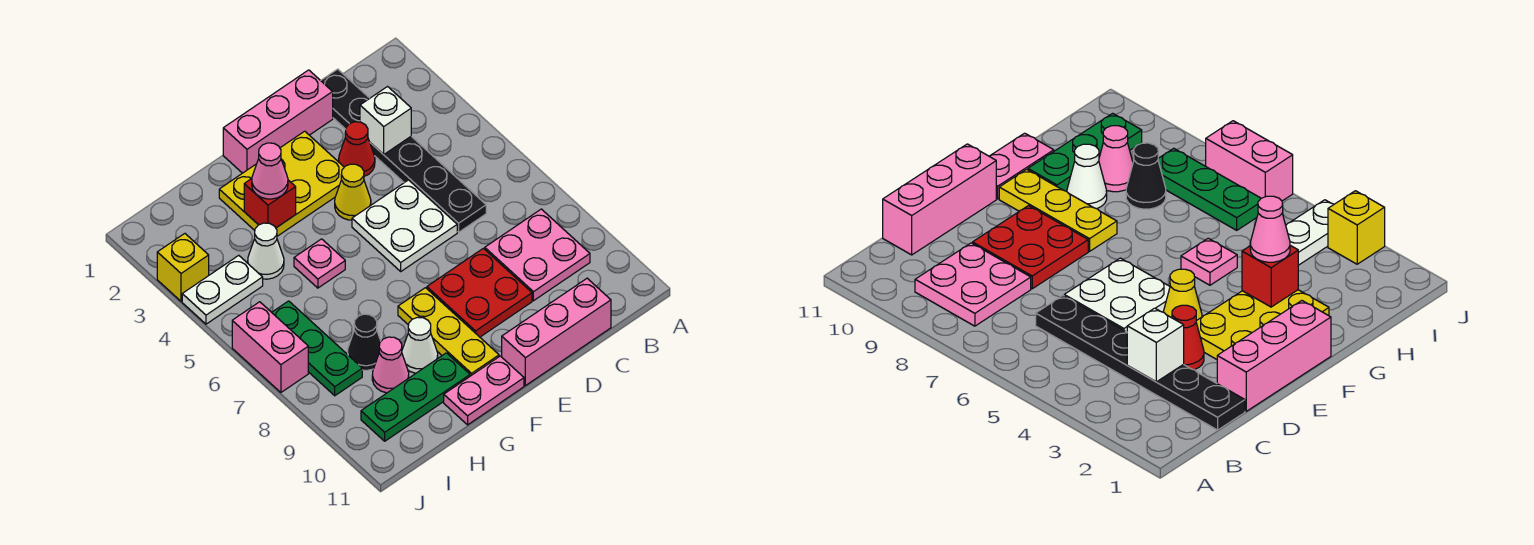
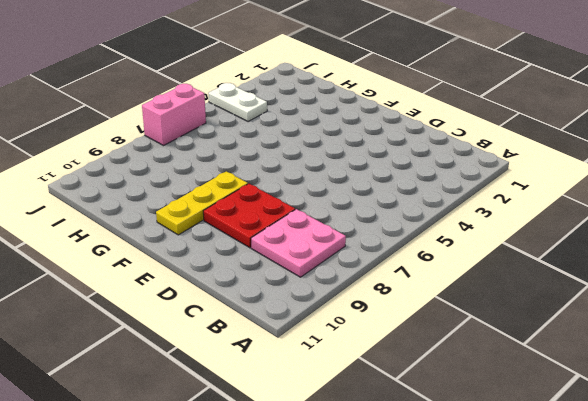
none -> black 1x6 plate [321,69,486,232]
none -> pink 1x3 brick [502,278,611,386]
none -> pink 1x3 brick [223,70,333,173]

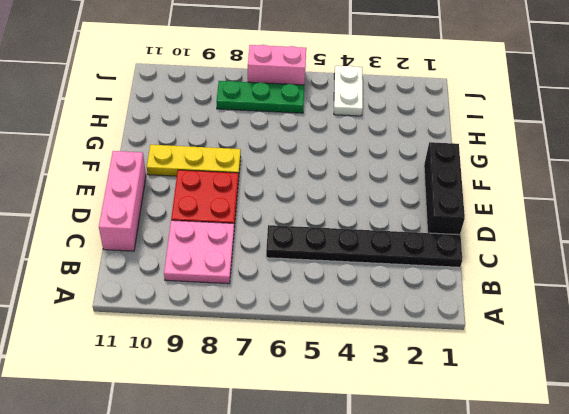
black 1x3 brick [424,142,465,235] -> pink 1x3 brick [223,70,333,173]
none -> red 1x1 cone [339,122,375,176]
none -> white 2x2 plate [352,180,457,271]
none -> yellow 2x3 plate [219,131,344,236]

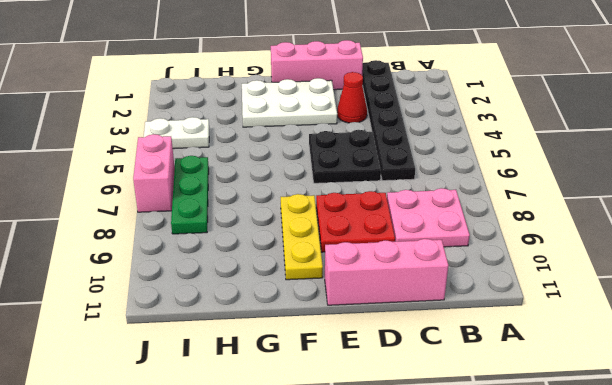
black 2x2 plate [309,130,381,183] -> white 2x2 plate [352,180,457,271]
white 2x3 plate [242,78,337,127] -> yellow 2x3 plate [219,131,344,236]
none -> yellow 1x1 cone [335,164,371,220]
none -> pink 1x2 plate [444,356,524,425]
none -> pink 1x1 plate [294,239,345,288]

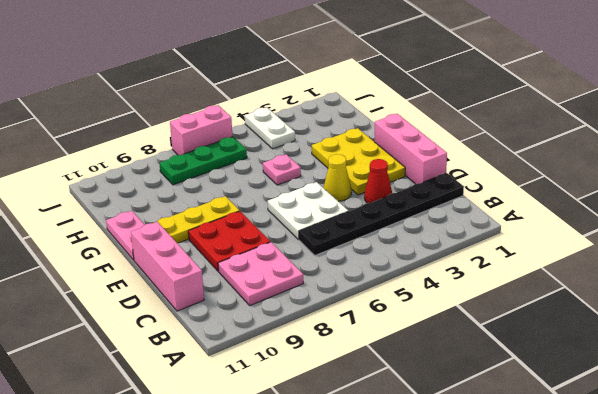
none -> white 1x1 cone [402,317,438,373]
none -> green 1x3 plate [361,353,470,441]
none -> white 1x1 cone [248,223,284,279]

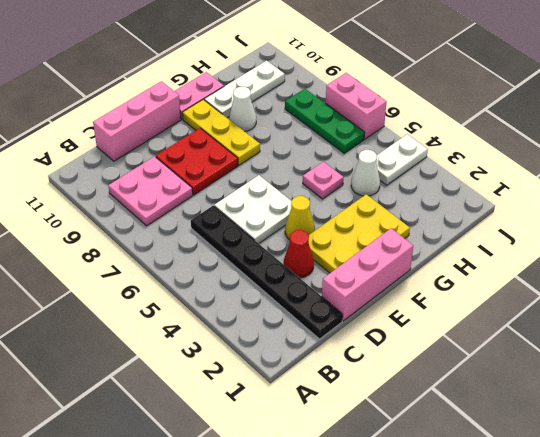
white 1x3 plate [204,61,285,118] -> green 1x3 plate [361,353,470,441]
none -> black 1x1 cone [348,314,381,370]
none -> pink 1x1 cone [372,337,409,393]
none -> yellow 1x1 brick [157,234,209,301]

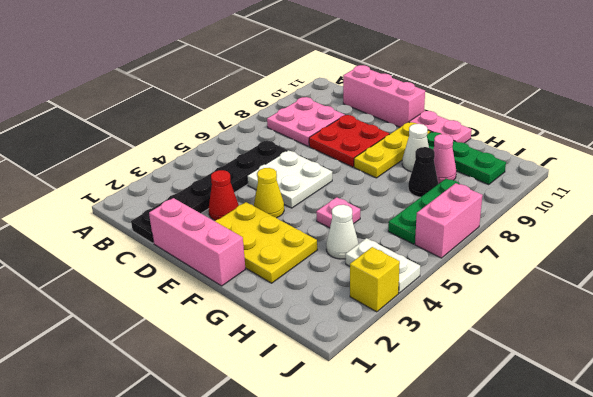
none -> white 1x1 brick [360,87,411,154]
none -> red 1x1 brick [244,179,296,228]
none -> pink 1x1 cone [252,143,288,199]

